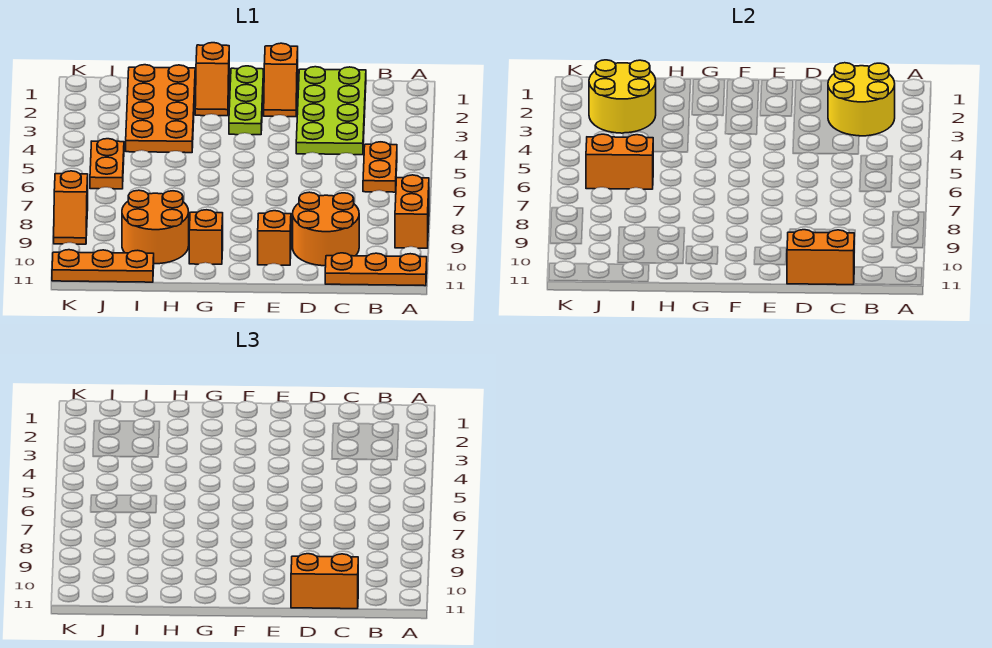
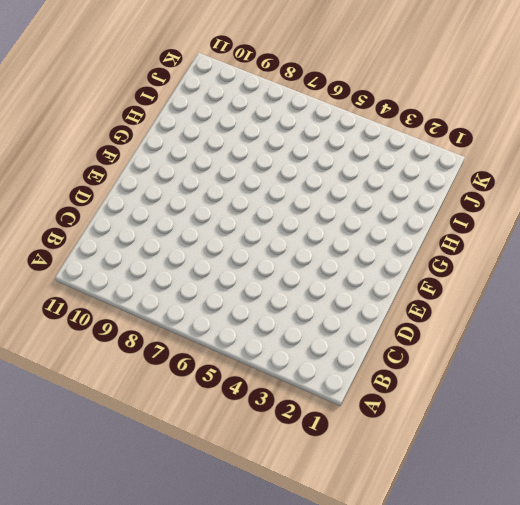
none -> orange 1x2 brick [395,175,429,248]
none -> orange 1x3 plate [325,253,427,286]
none -> orange 1x2 plate [363,142,397,192]

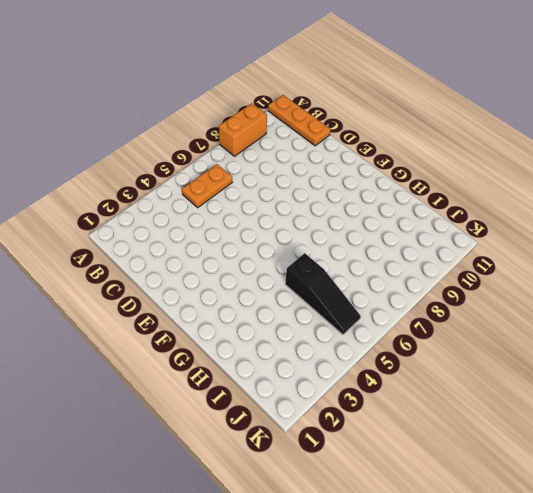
black 1x3 slope [285,253,361,334] -> orange 1x2 plate [90,139,124,189]
none -> lime 2x4 plate [296,67,366,155]
none -> orange 2x2 round brick [293,192,359,266]
none -> orange 1x2 slope [264,43,298,117]

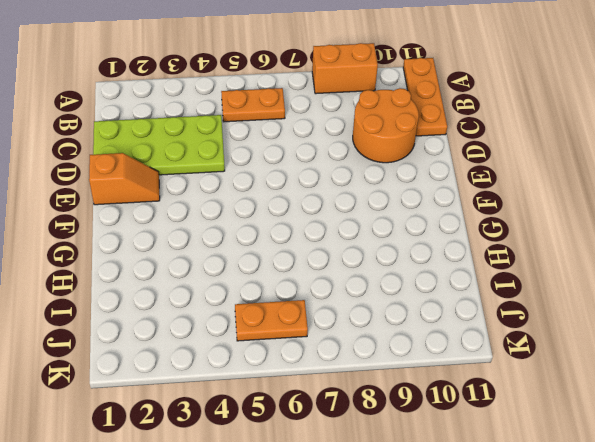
none -> orange 1x1 brick [258,211,291,265]
none -> lime 1x3 plate [229,66,264,135]
none -> orange 1x2 slope [195,43,229,116]

